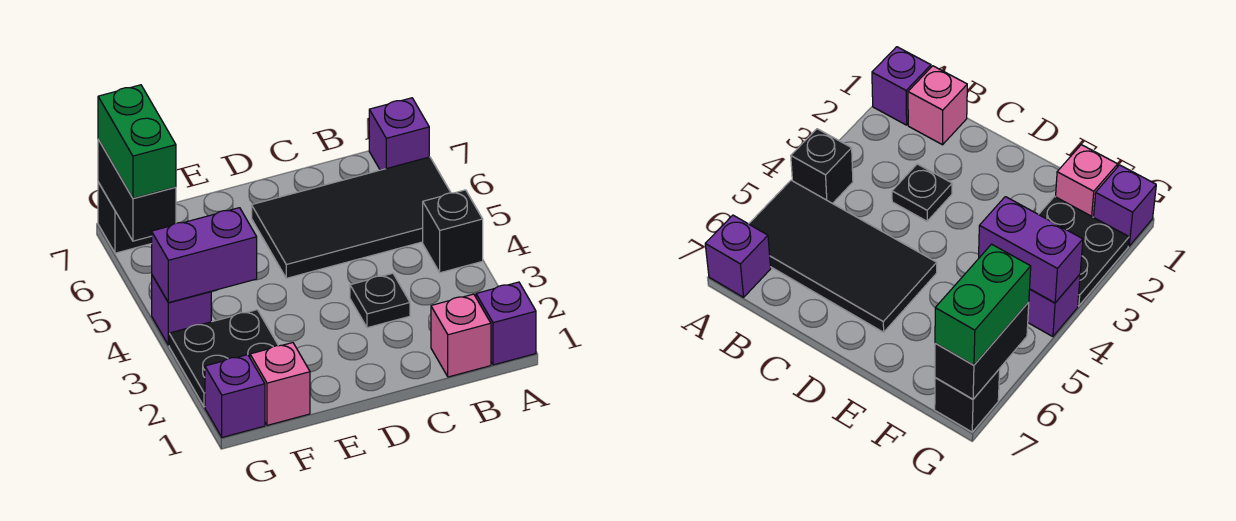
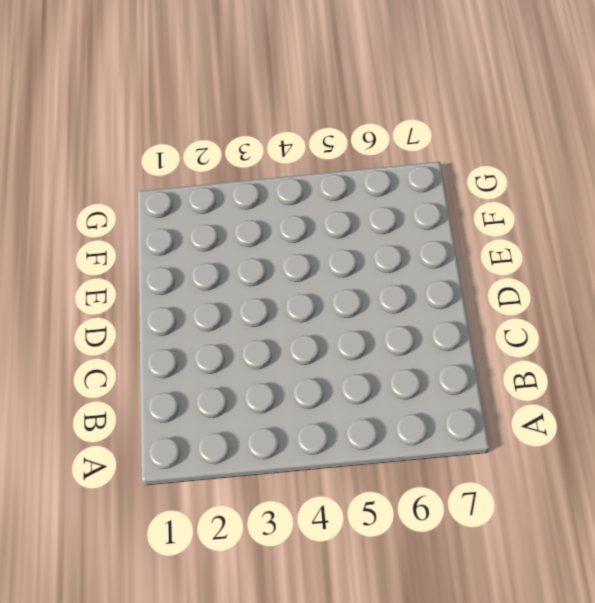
none -> purple 1x1 brick [476,282,536,365]
none -> black 1x1 brick [423,190,483,273]
none -> black 2x4 tile [252,157,451,278]

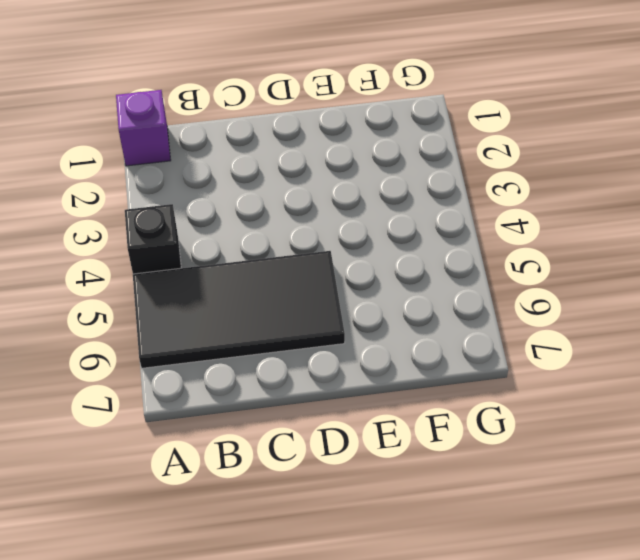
none -> purple 1x1 brick [369,98,429,170]
none -> pink 1x1 brick [431,294,491,377]
none -> black 1x1 plate [350,273,410,328]

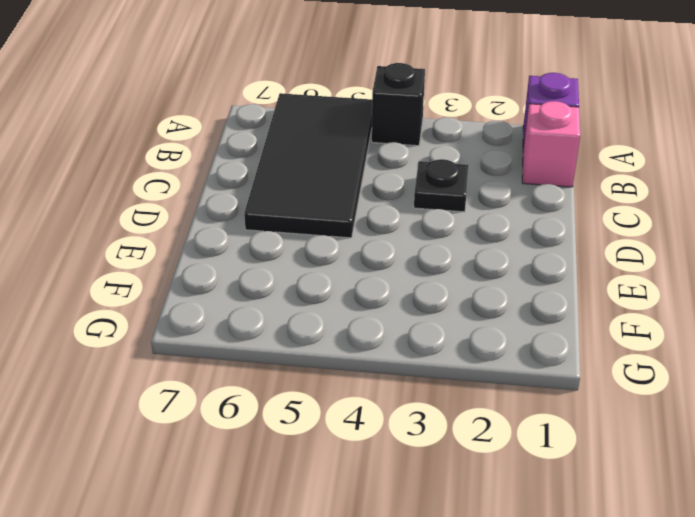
none -> purple 1x1 brick [369,98,429,170]
none -> pink 1x1 brick [250,343,310,425]
none -> black 2x2 plate [169,310,278,407]

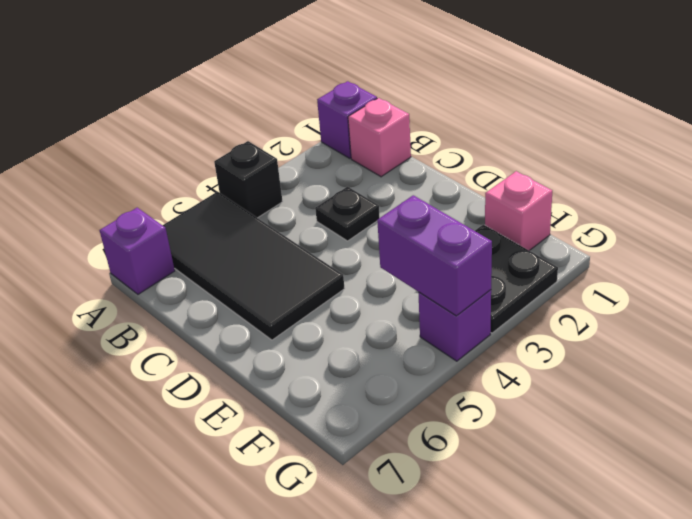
none -> purple 1x1 brick [205,355,265,437]
none -> black 1x1 brick [98,182,152,253]
none -> black 1x2 brick [98,139,176,241]

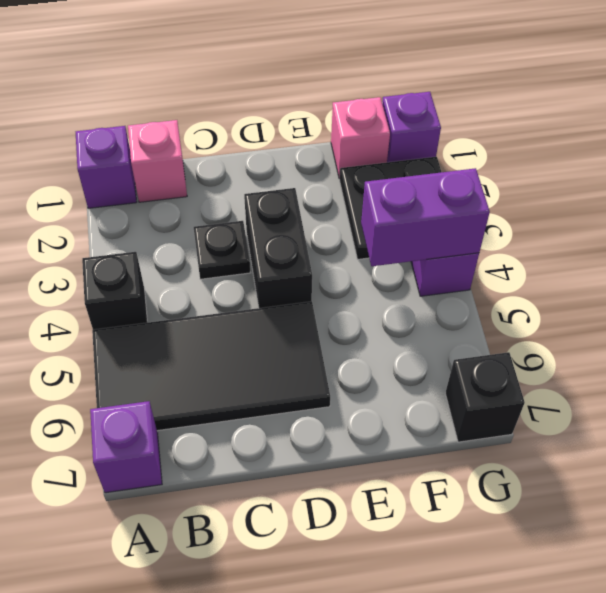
black 1x2 brick [244,188,312,308] -> black 1x2 brick moved to [98,139,176,241]
none -> green 1x2 brick [98,85,176,198]

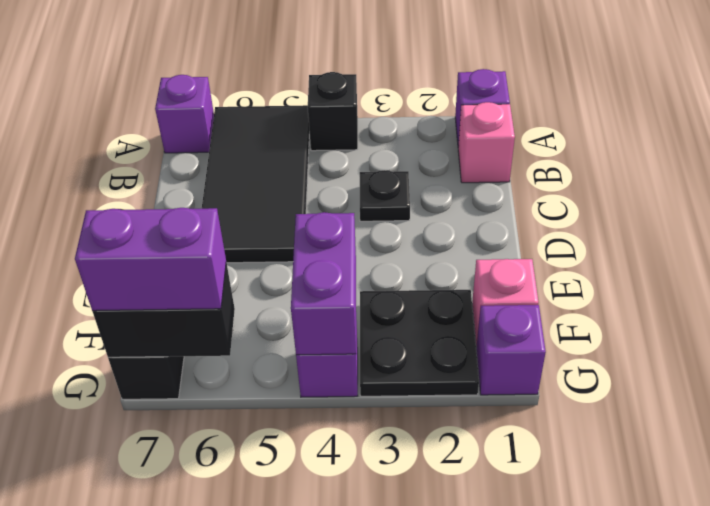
purple 1x2 brick [75,208,226,311] -> green 1x2 brick [98,85,176,198]

